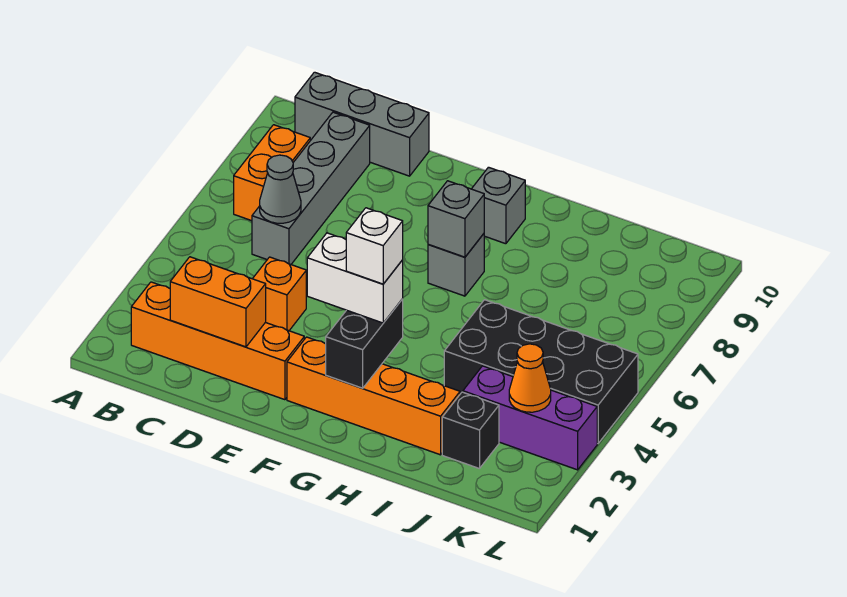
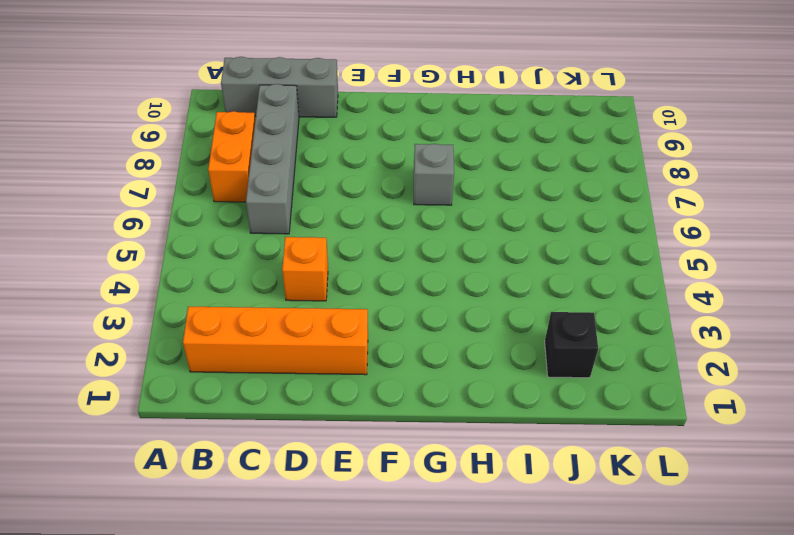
none -> orange 1x4 brick [287,337,460,455]
none -> grey 1x1 brick [472,167,525,244]
none -> black 2x4 brick [444,300,638,444]

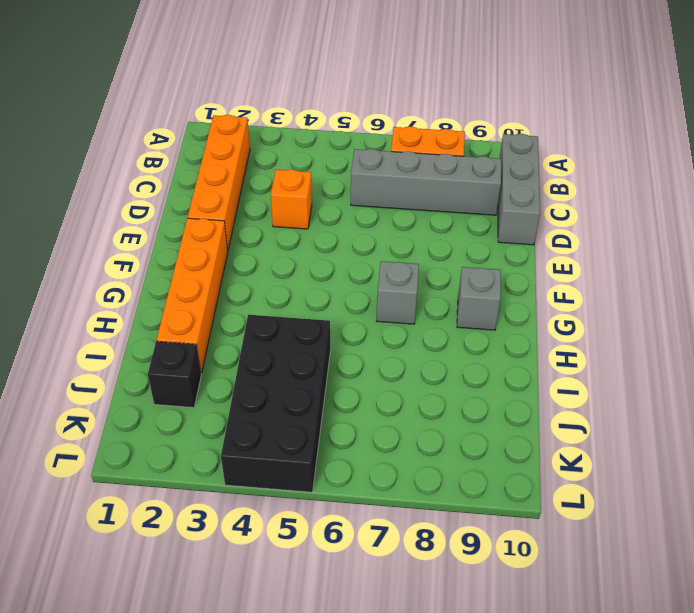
none -> purple 1x3 brick [463,366,597,470]
none -> orange 1x2 brick [170,257,266,347]
none -> grey 1x1 cone [260,155,301,223]

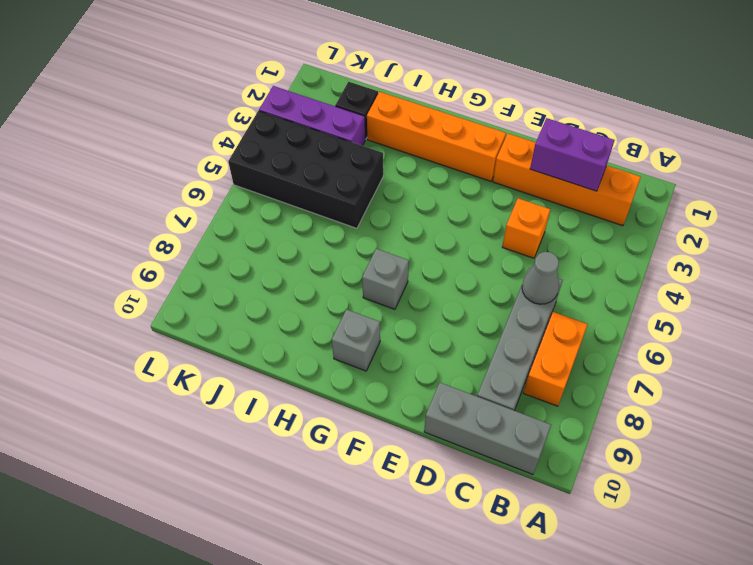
purple 1x2 brick [530,118,614,191] -> orange 1x2 brick [170,257,266,347]
none -> black 1x2 brick [326,299,403,388]
none -> grey 1x1 brick [428,181,484,257]
none -> orange 1x1 cone [509,344,551,412]

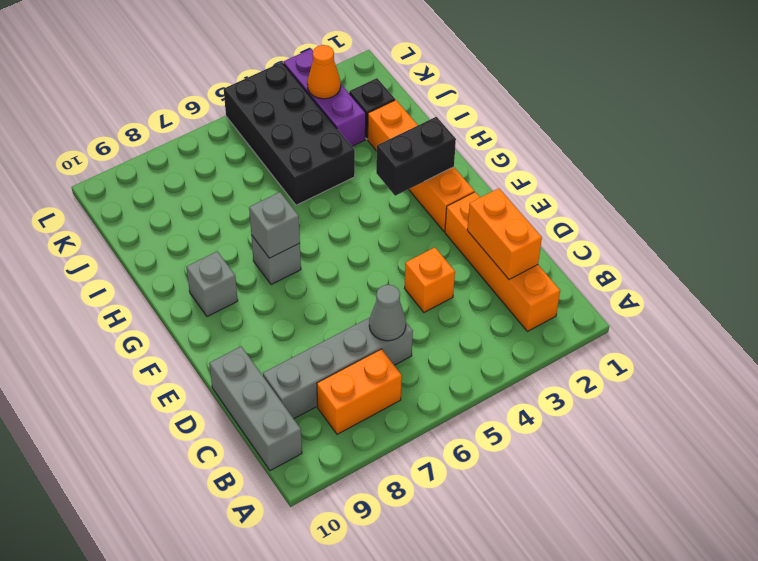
none -> white 1x2 brick [307,233,403,323]
none -> white 1x1 brick [346,208,403,284]

